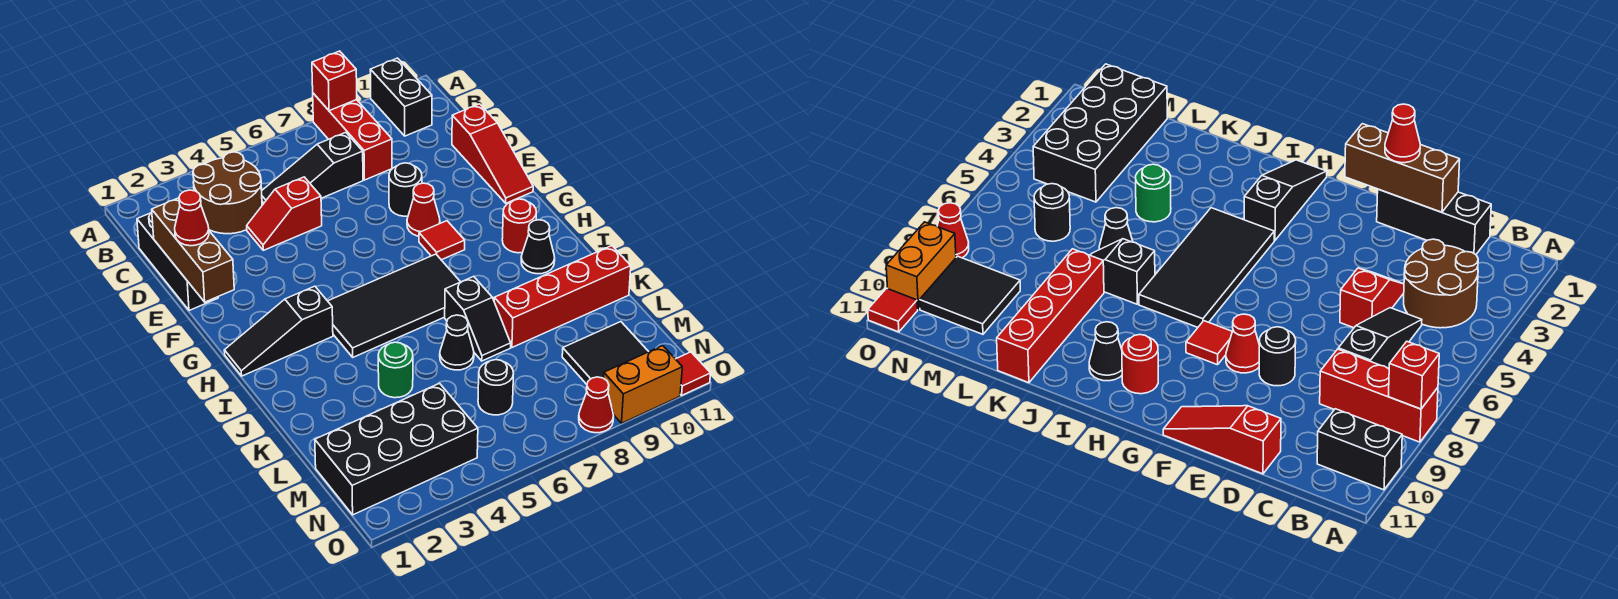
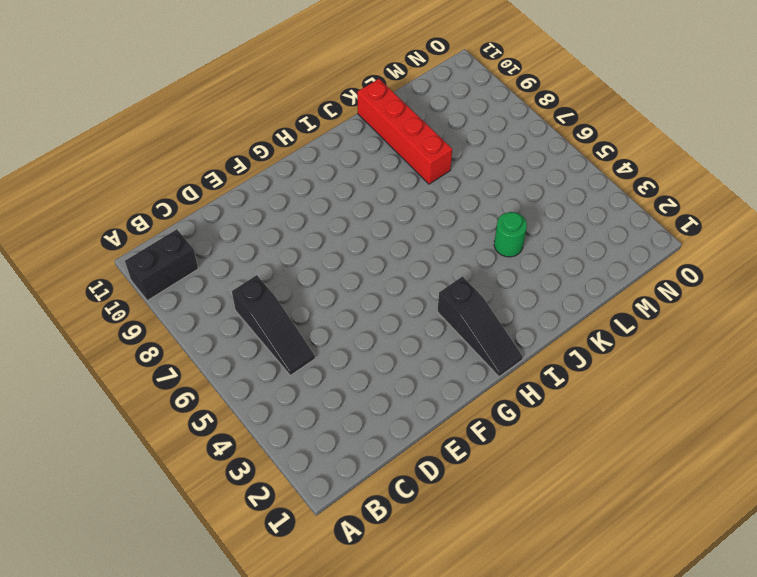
none -> red 1x3 brick [313,93,392,180]
none -> brown 2x2 round brick [193,152,262,234]
none -> black 1x3 brick [137,213,218,310]

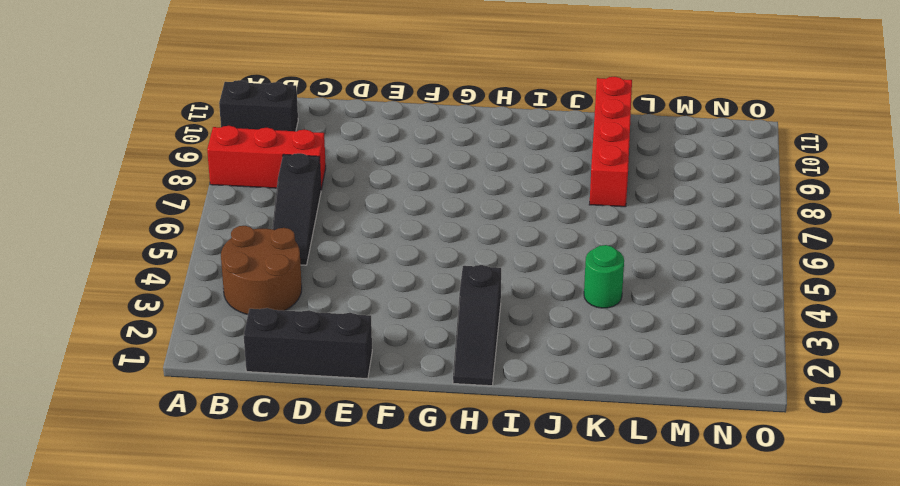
none -> red 1x2 slope [247,177,322,250]
none -> red 1x3 slope [452,104,533,203]
none -> black 1x1 round brick [389,163,422,216]

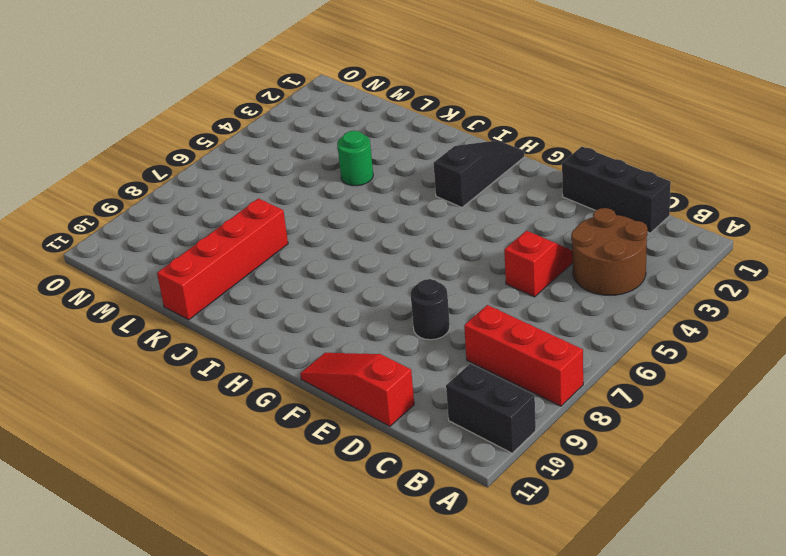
none -> black 1x3 slope [262,132,363,203]
none -> red 1x1 cone [407,183,440,236]
none -> red 1x1 tile [419,221,465,260]

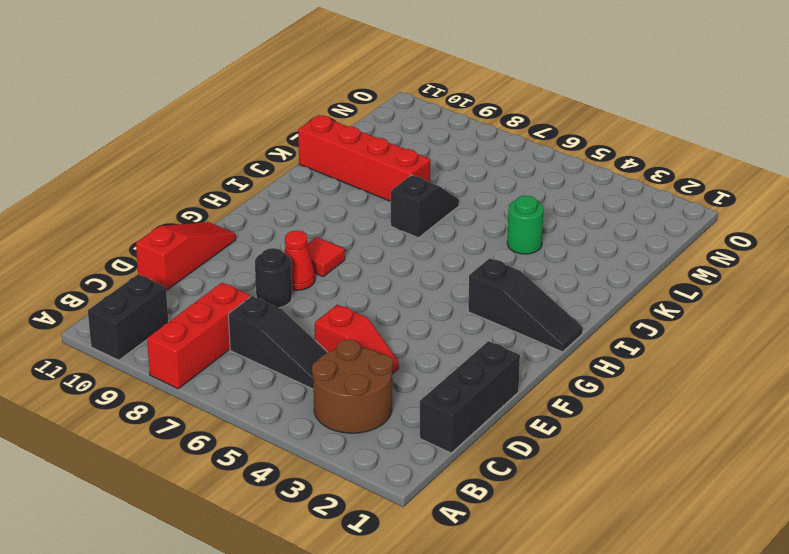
none -> black 2x4 tile [328,254,460,357]
none -> red 1x1 round brick [502,199,536,253]
none -> black 1x1 cone [521,220,555,274]

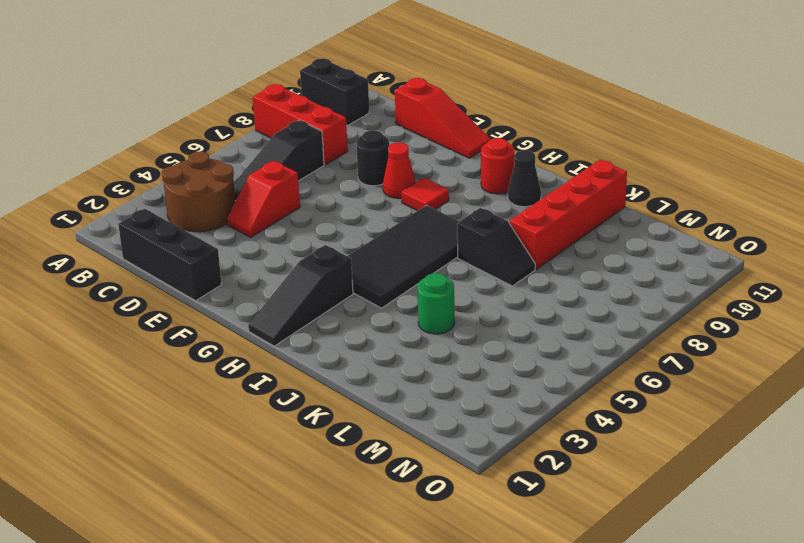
none -> black 1x1 cone [440,315,474,370]
none -> black 2x4 brick [315,383,478,515]
none -> black 1x1 round brick [478,360,513,415]

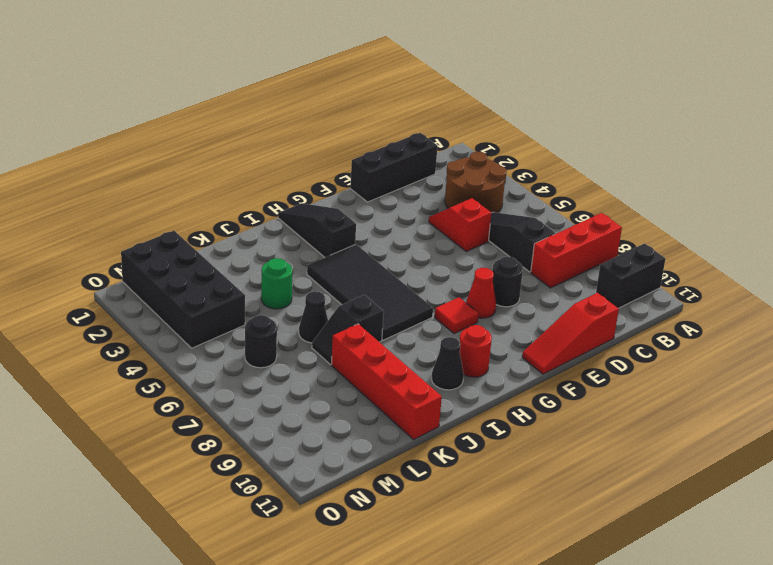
none -> black 2x2 tile [562,322,649,384]
none -> red 1x1 cone [579,377,614,433]
none -> orange 1x2 brick [604,346,682,423]

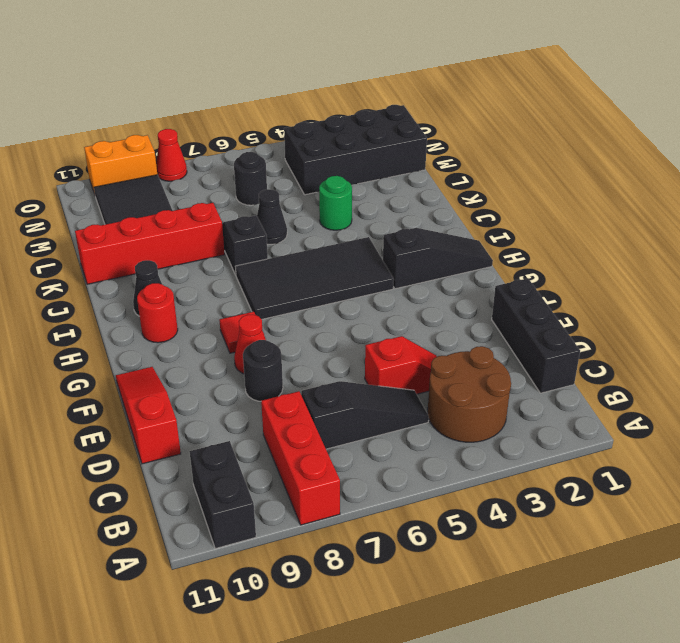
none -> red 1x1 tile [676,352,711,395]
none -> red 1x1 brick [312,51,357,111]
none -> brown 1x3 brick [152,198,234,302]

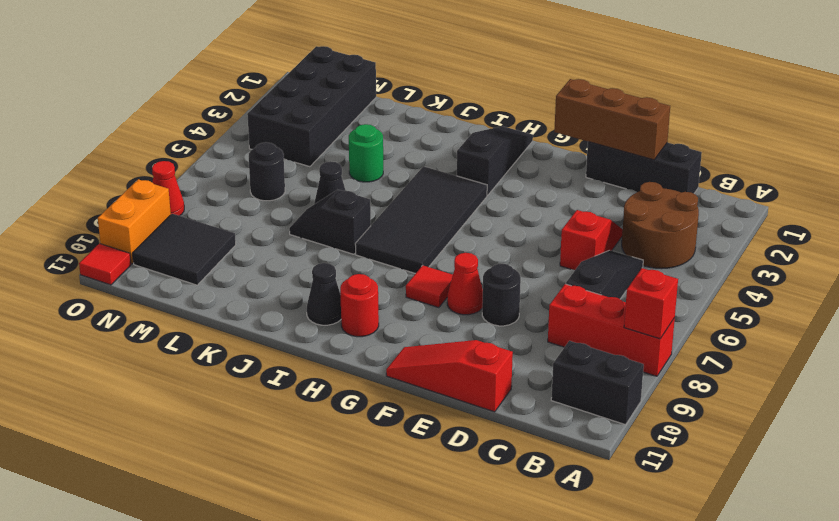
none -> red 1x4 brick [494,246,631,347]
none -> red 1x1 cone [175,190,209,246]

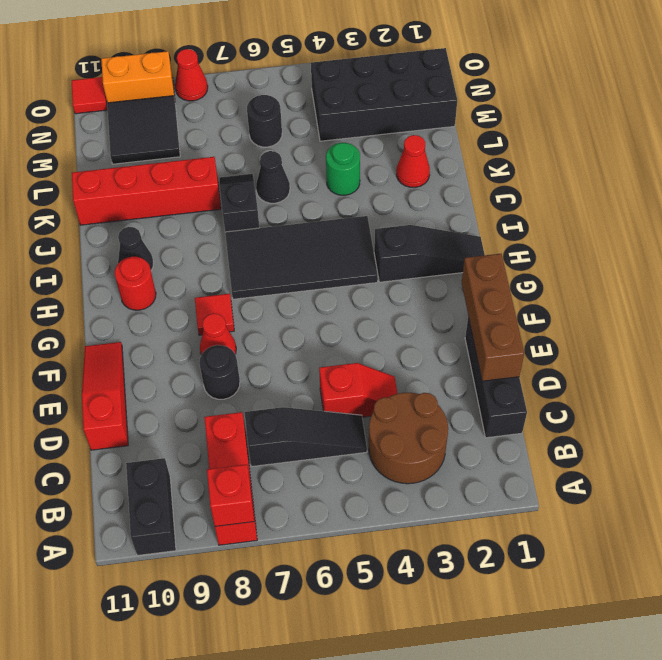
red 1x1 cone [396,135,430,187] -> red 1x1 cone moved to [175,190,209,246]

